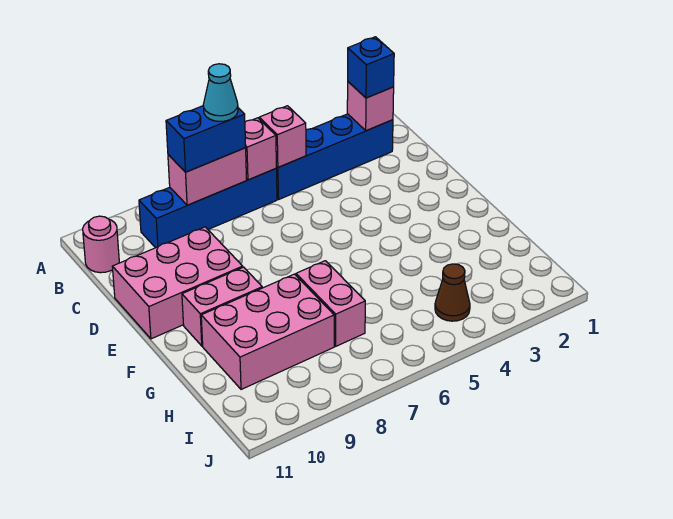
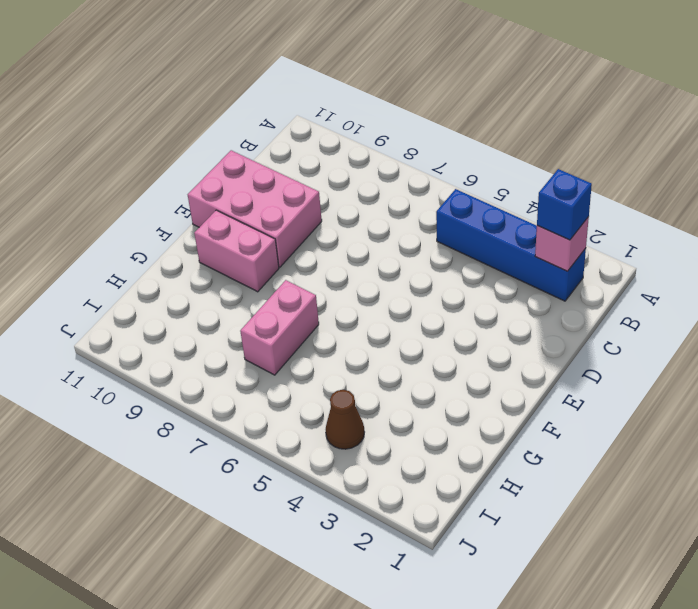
none -> blue 1x4 brick [139,169,277,248]
none -> pink 1x1 round brick [83,216,119,273]
none -> pink 2x3 brick [201,274,334,389]

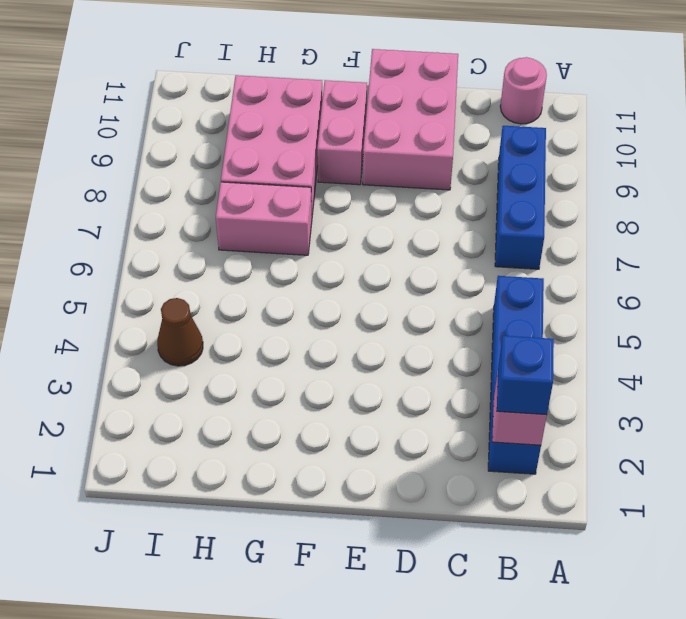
blue 1x3 brick [495,126,546,269] -> blue 1x4 brick [139,169,277,248]
none -> pink 1x1 brick [259,106,306,167]
none -> pink 1x1 brick [245,118,276,180]
none -> pink 1x2 brick [168,148,247,205]

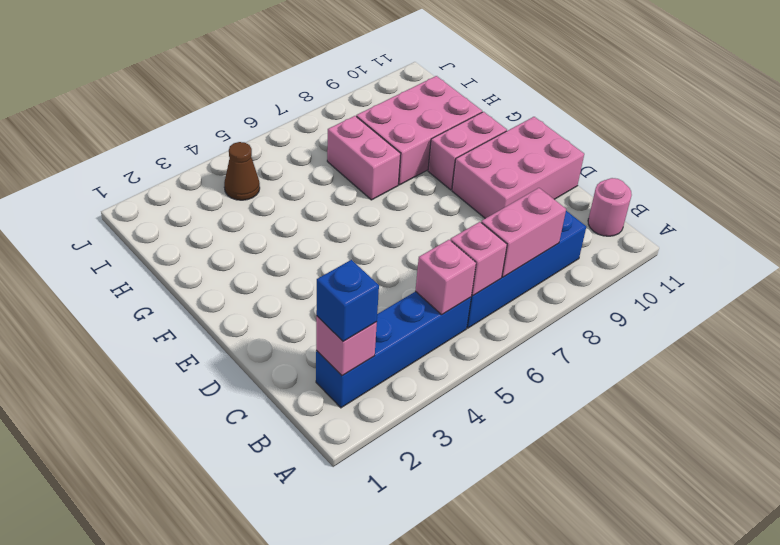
none -> blue 1x2 brick [166,106,246,172]
none -> cyan 1x1 cone [203,64,238,121]

